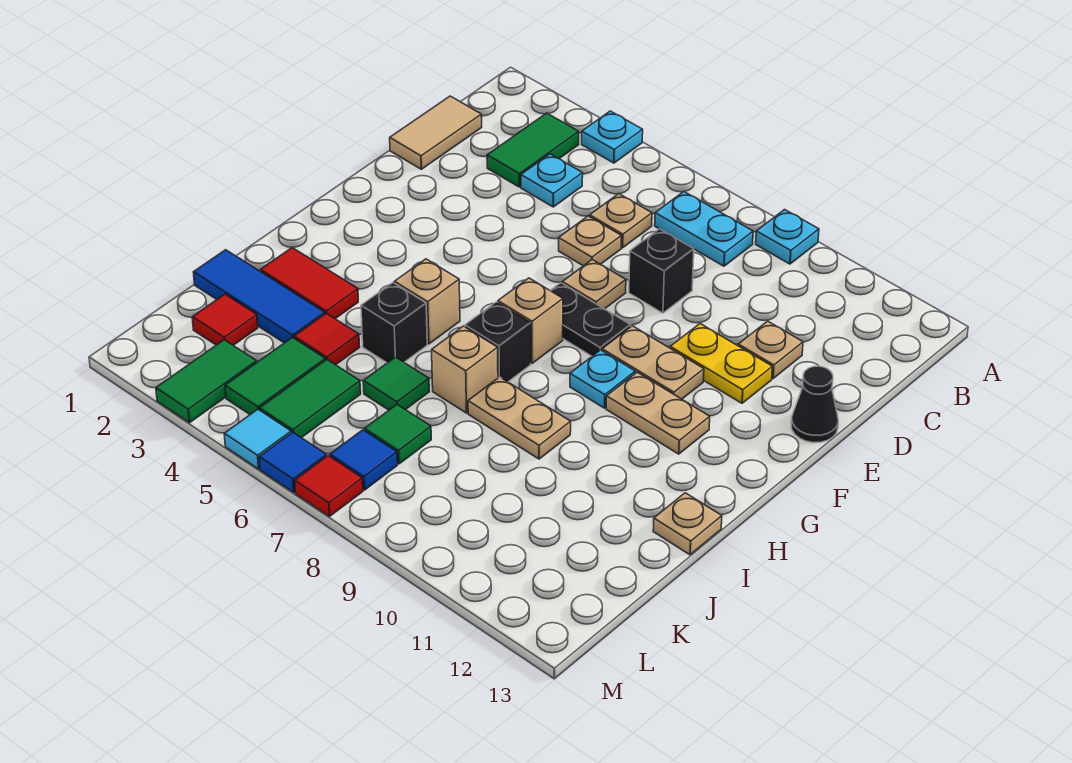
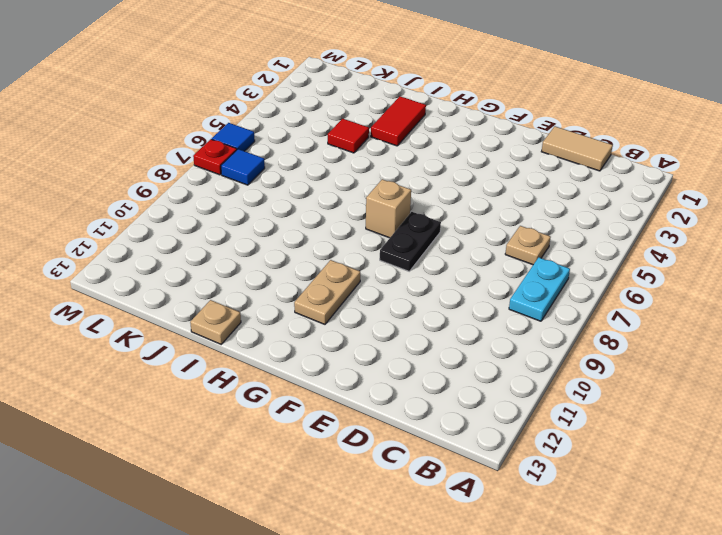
red 1x1 plate [193,139,237,175] -> red 1x1 tile [295,456,363,516]
none -> cyan 1x1 plate [582,111,643,163]
none -> cyan 1x1 plate [756,210,819,264]
none -> green 1x2 tile [487,113,579,187]
none -> cyan 1x1 plate [521,154,583,207]

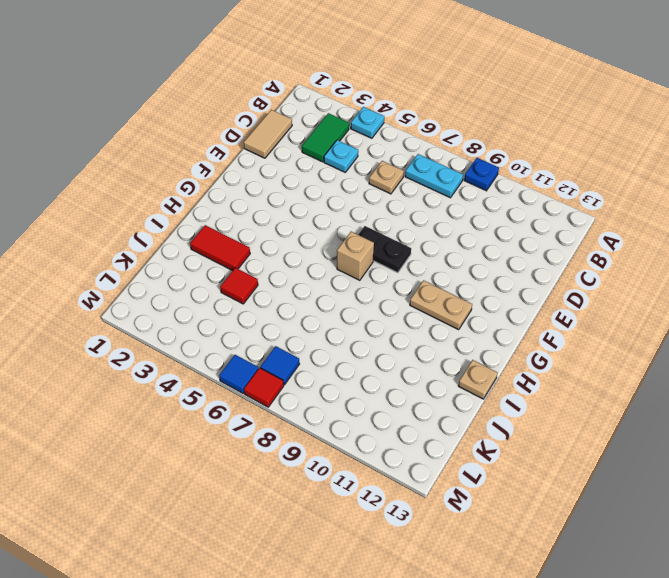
blue 1x1 plate [464,158,499,191] -> cyan 1x1 plate [756,210,819,264]
none -> tan 1x1 plate [559,216,621,266]
none -> black 1x1 brick [629,229,694,313]
none -> tan 1x1 plate [738,321,803,379]
none -> tan 1x1 plate [562,260,626,309]

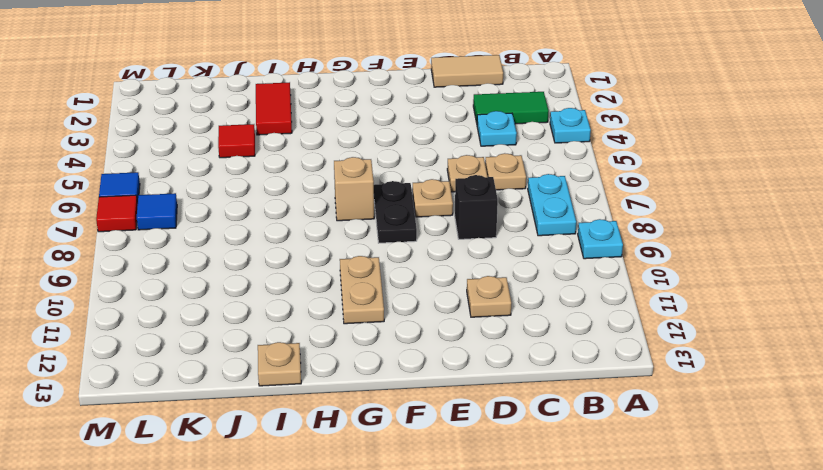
none -> yellow 1x2 plate [670,324,772,403]
none -> black 1x1 cone [791,366,838,443]
none -> tan 1x2 plate [602,326,704,399]
none -> cyan 1x1 plate [570,350,635,408]

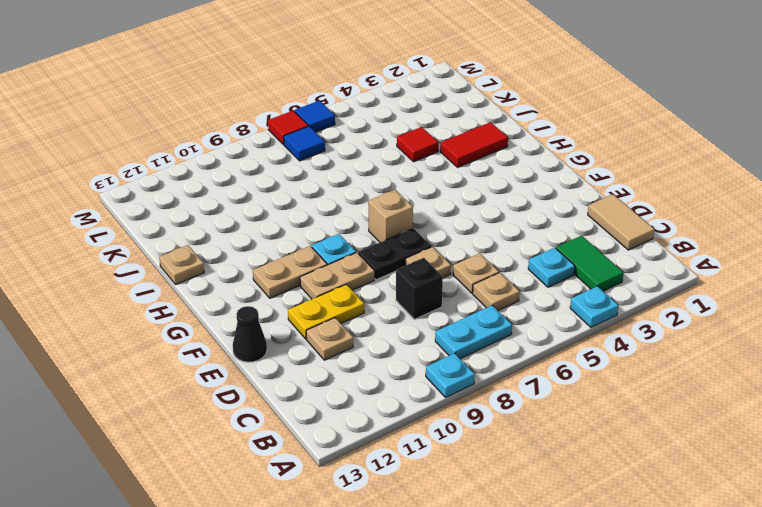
none -> tan 1x1 brick [395,259,460,344]
none -> black 1x1 brick [465,302,531,382]
none -> black 1x1 brick [361,283,427,363]
none -> tan 1x1 brick [432,326,498,413]

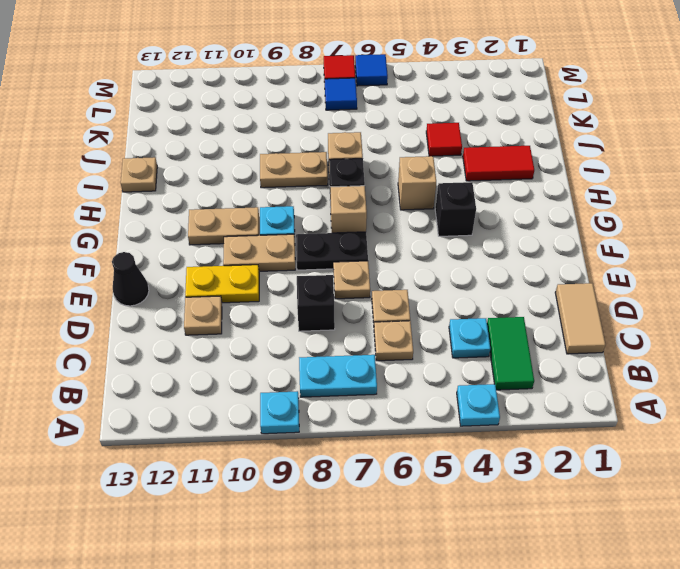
black 1x1 brick [435,182,476,236] -> black 1x1 brick moved to [361,283,427,363]
none -> blue 1x3 tile [194,250,325,343]
none -> green 1x1 tile [363,357,429,410]
none -> red 1x1 tile [192,294,258,345]
none -> green 1x2 tile [225,337,325,414]

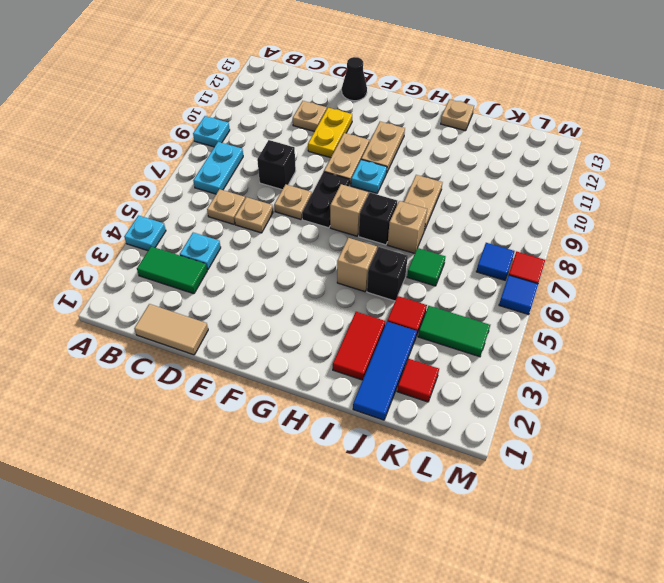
none -> green 1x2 tile [260,360,361,438]
none -> green 1x1 tile [365,405,431,464]
none -> green 1x2 tile [156,340,257,423]
none -> cyan 1x1 tile [224,409,291,469]

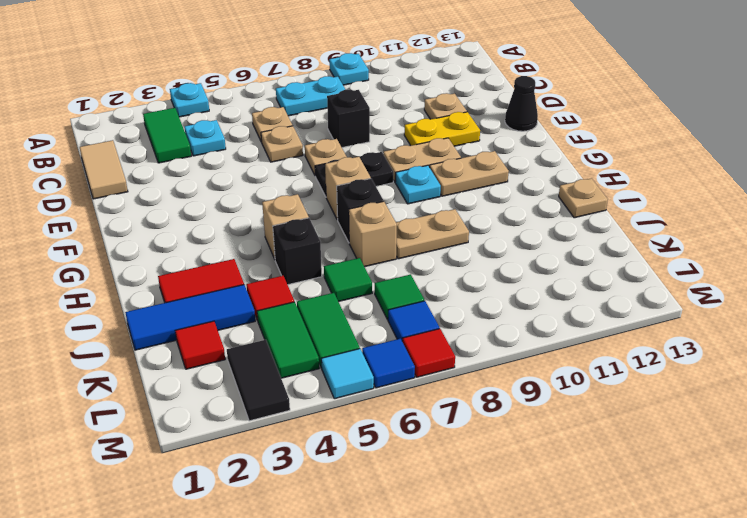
black 1x2 tile [227,340,290,421] -> green 1x2 tile [156,340,257,423]

